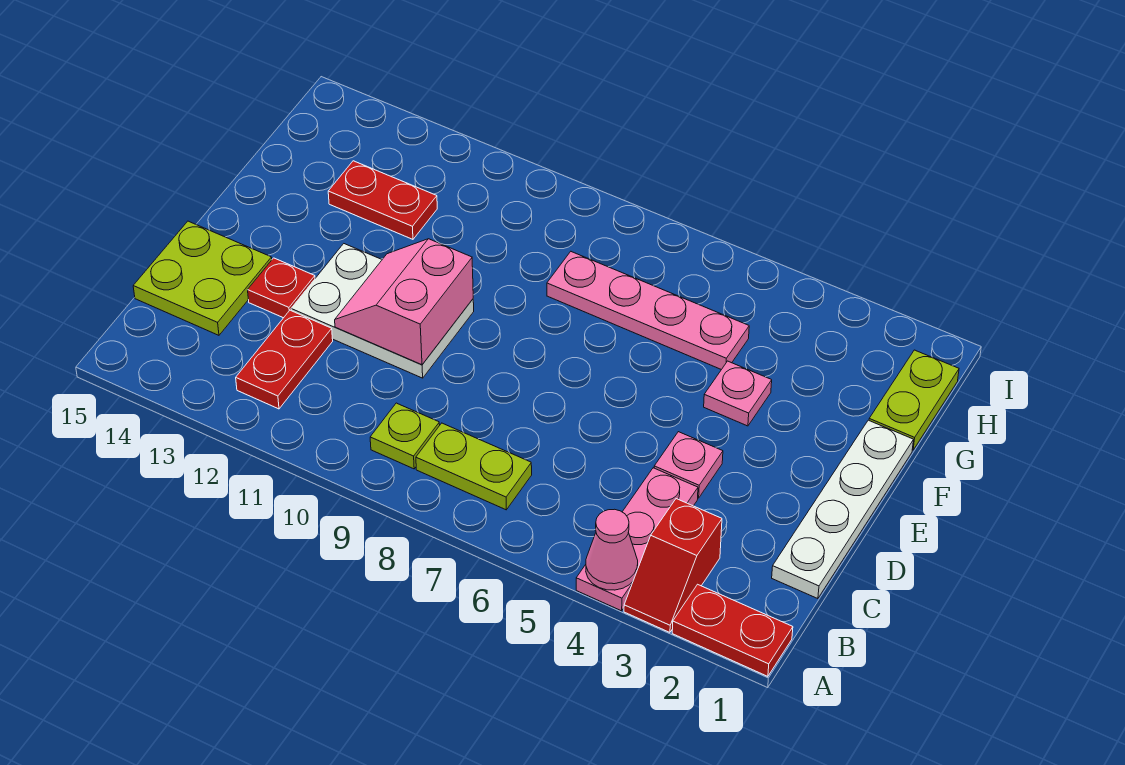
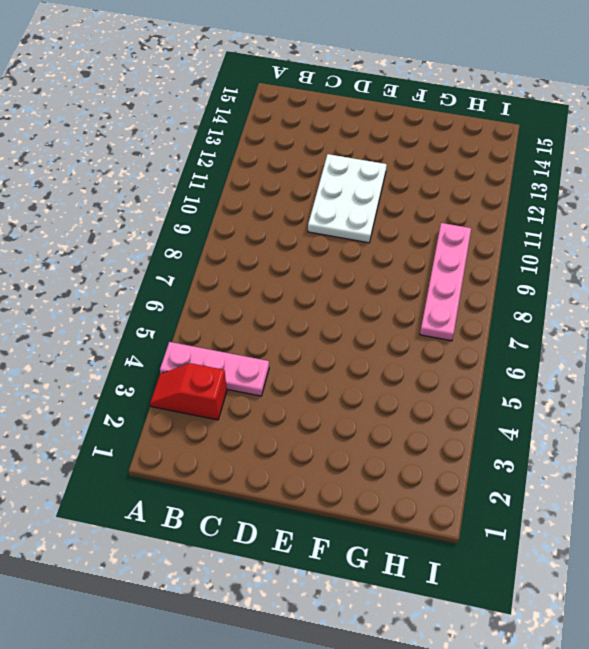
pink 1x4 plate [420,223,471,341] -> pink 1x4 plate moved to [547,252,749,370]
none -> red 1x2 plate [672,584,793,676]
none -> lime 1x2 plate [416,423,532,510]
none -> lime 1x1 plate [370,403,440,469]

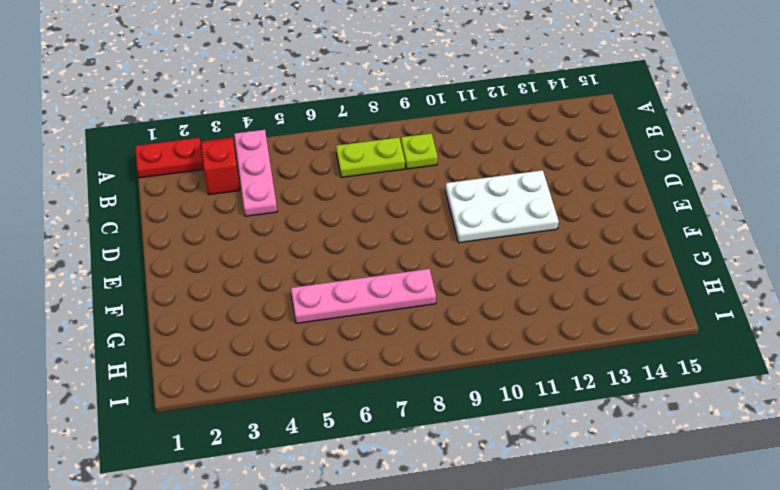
none -> red 1x2 plate [236,310,333,409]
none -> white 1x4 plate [772,420,913,599]
none -> lime 2x2 plate [133,221,272,335]

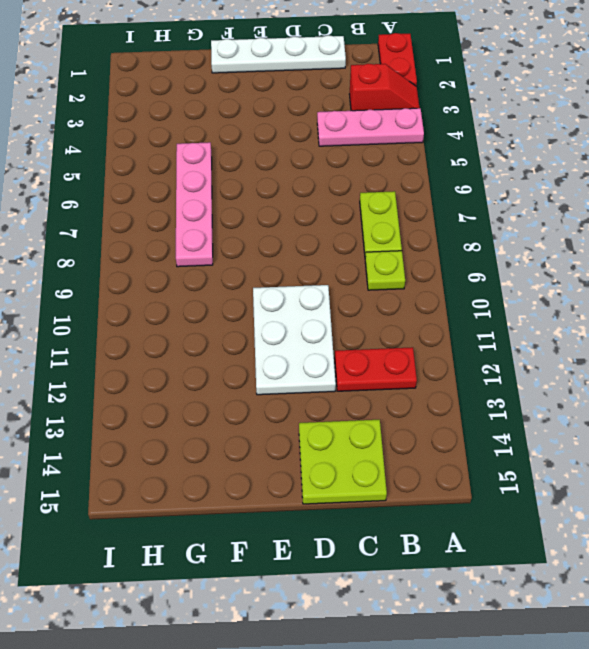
none -> pink 1x1 plate [654,432,723,498]
none -> red 1x1 plate [248,258,315,318]
none -> pink 1x1 plate [704,361,772,426]

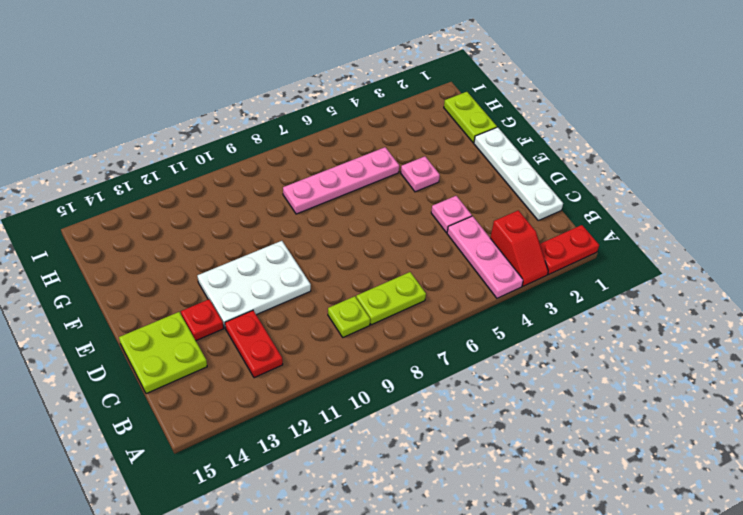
none -> red 1x2 plate [328,161,437,239]
none -> pink 1x1 cone [586,509,638,590]
none -> pink 2x2 slope [335,239,473,365]

